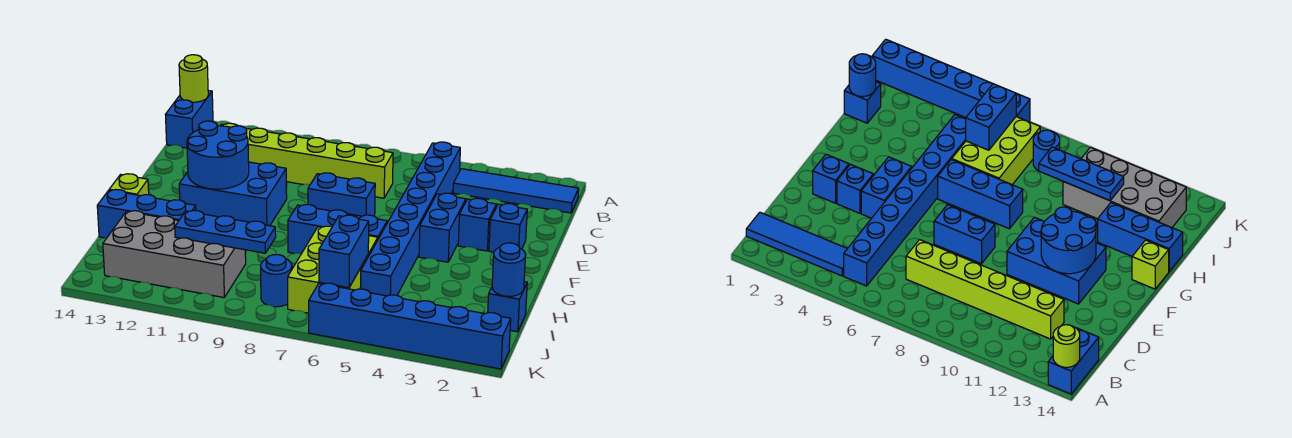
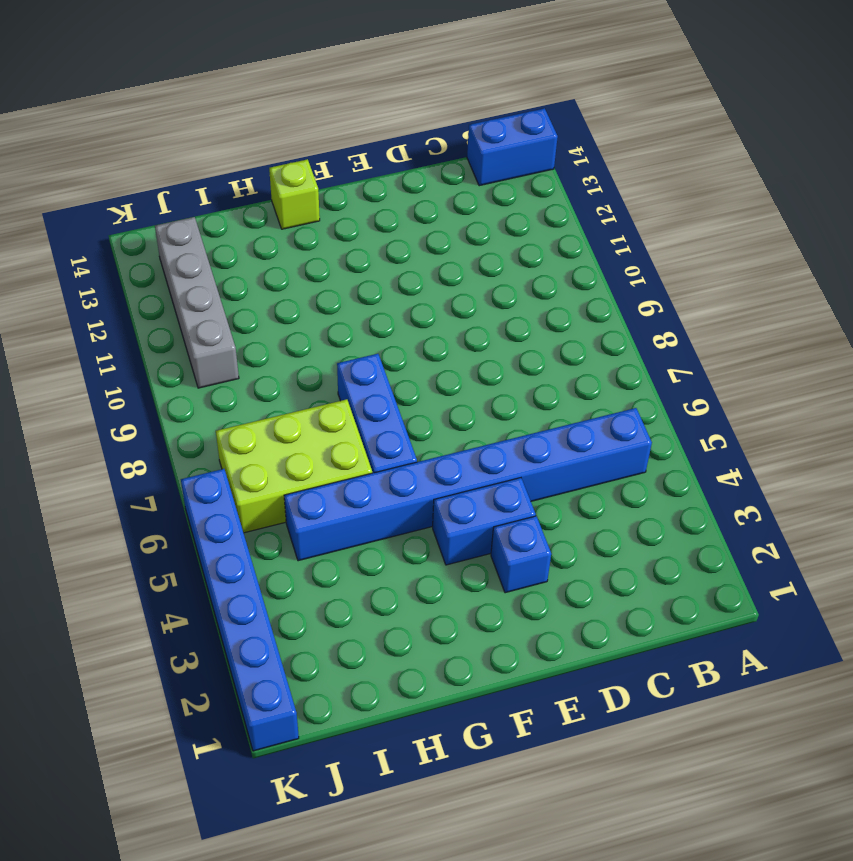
grey 1x4 brick [155,217,239,388] -> grey 2x4 brick [103,211,246,298]
none -> blue 1x4 tile [453,169,579,213]
none -> lime 1x6 brick [220,123,393,198]
none -> blue 1x1 brick [489,204,527,252]

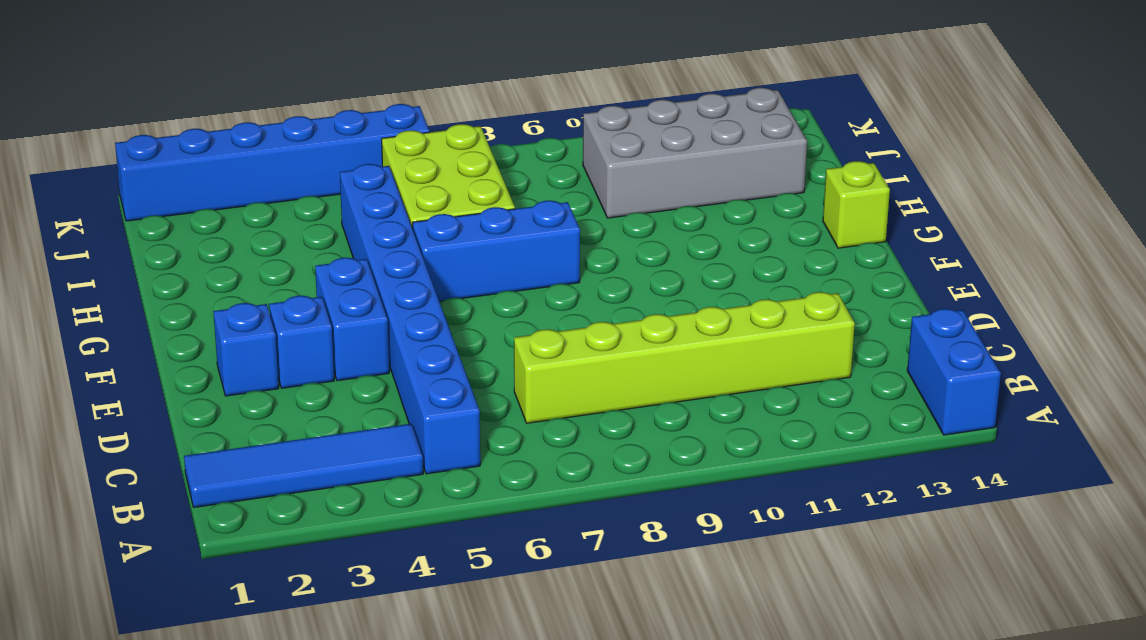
none -> blue 1x2 brick [308,173,375,216]
none -> blue 2x3 brick [179,162,287,226]
none -> blue 1x3 brick [97,190,196,238]

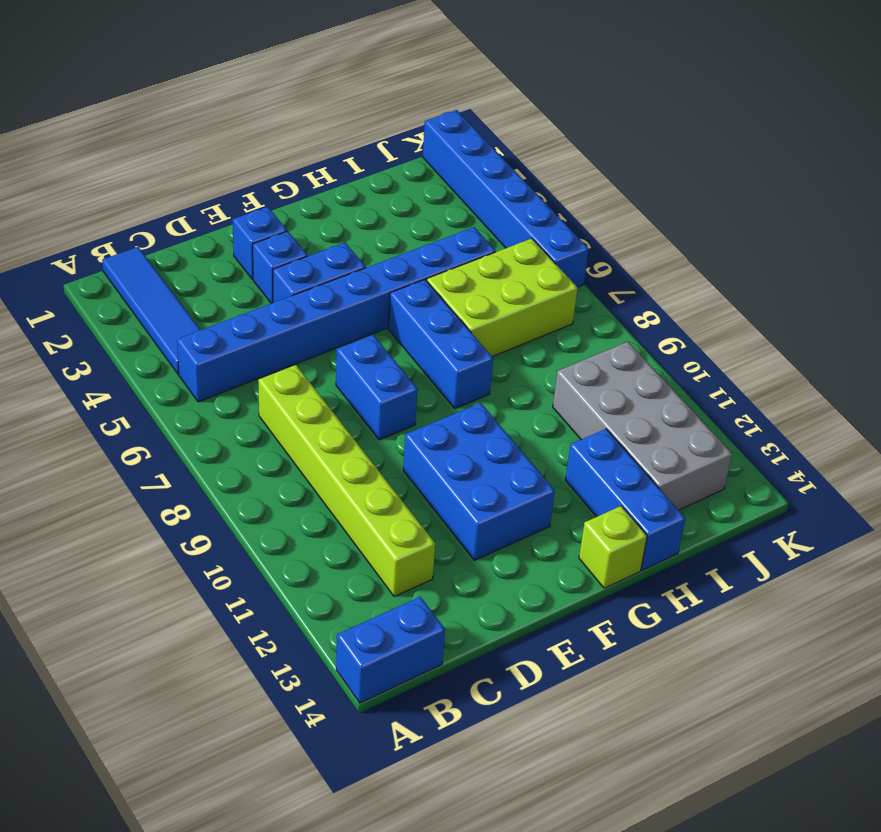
none -> blue 1x1 brick [488,282,527,332]
none -> blue 1x1 round brick [261,255,292,307]
none -> lime 1x1 round brick [179,55,208,102]

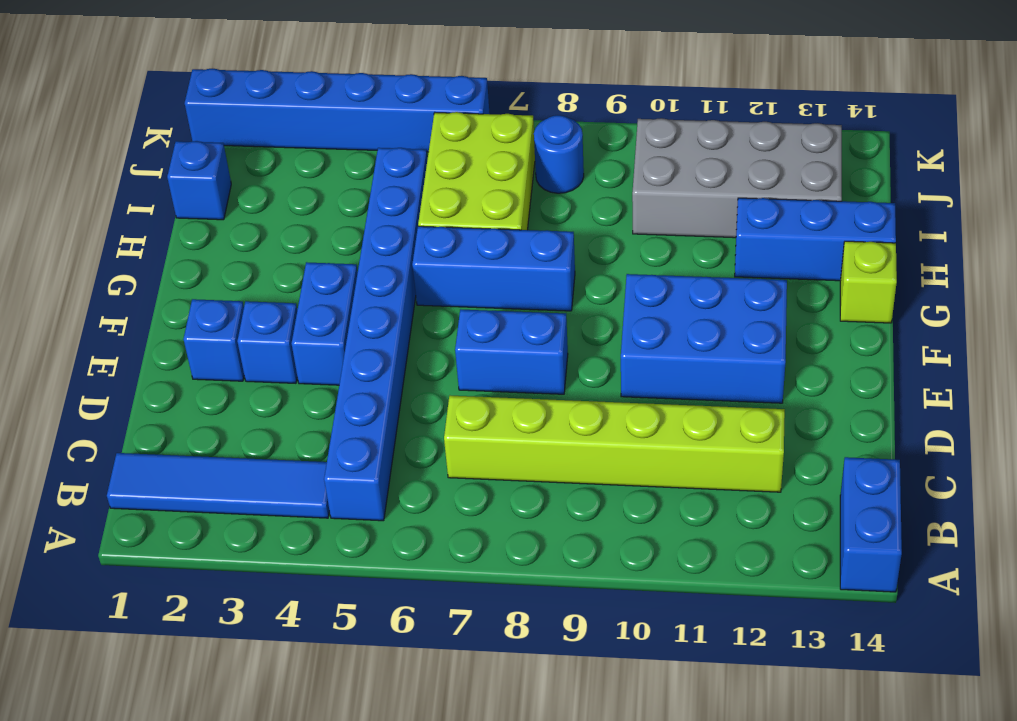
none -> lime 1x1 round brick [179,55,208,102]
none -> blue 2x2 round brick [187,121,249,189]
none -> blue 1x1 round brick [492,243,526,296]

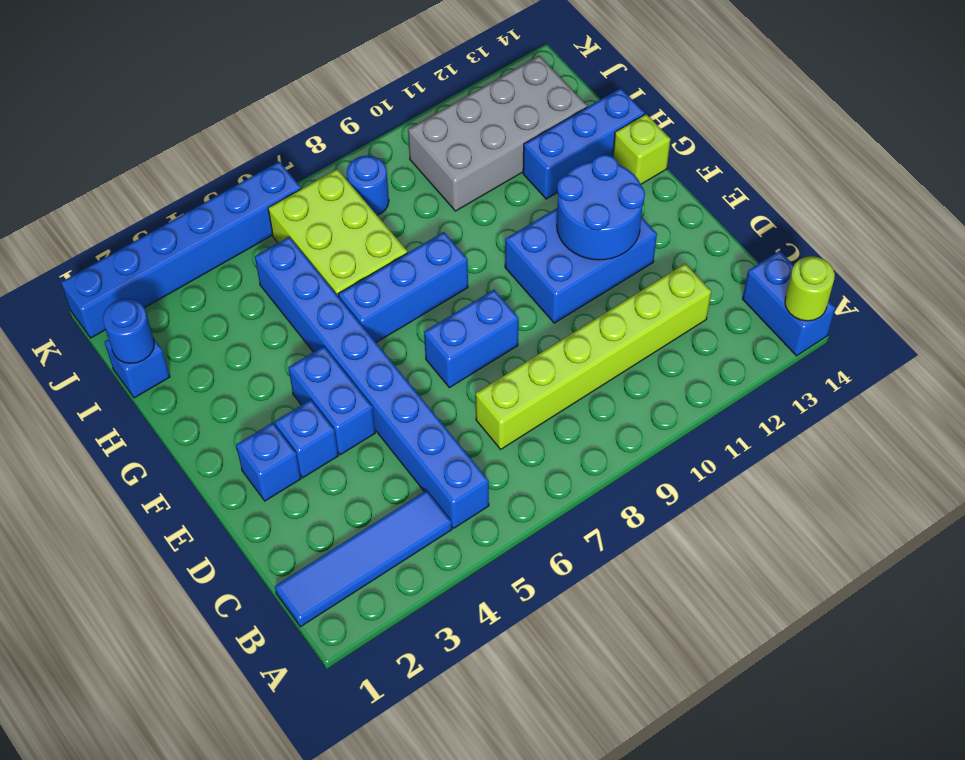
none -> blue 1x2 brick [319,215,369,288]
none -> blue 1x3 plate [175,210,276,253]

